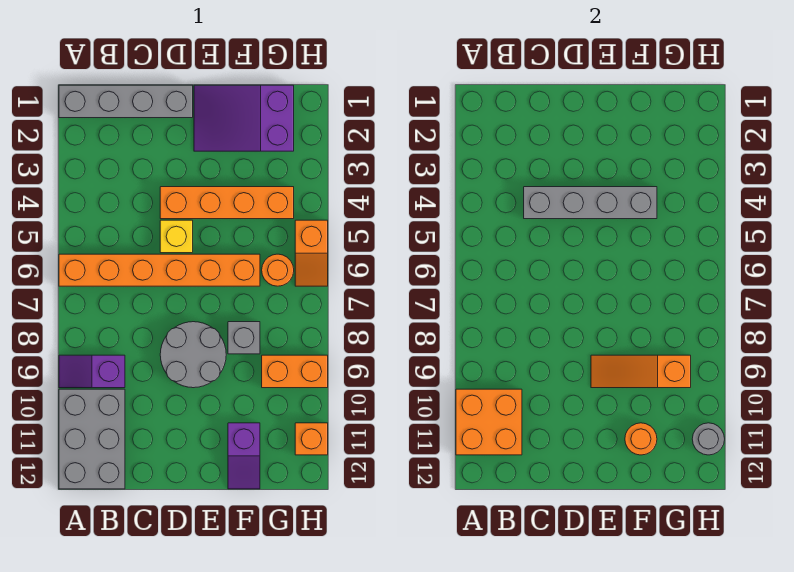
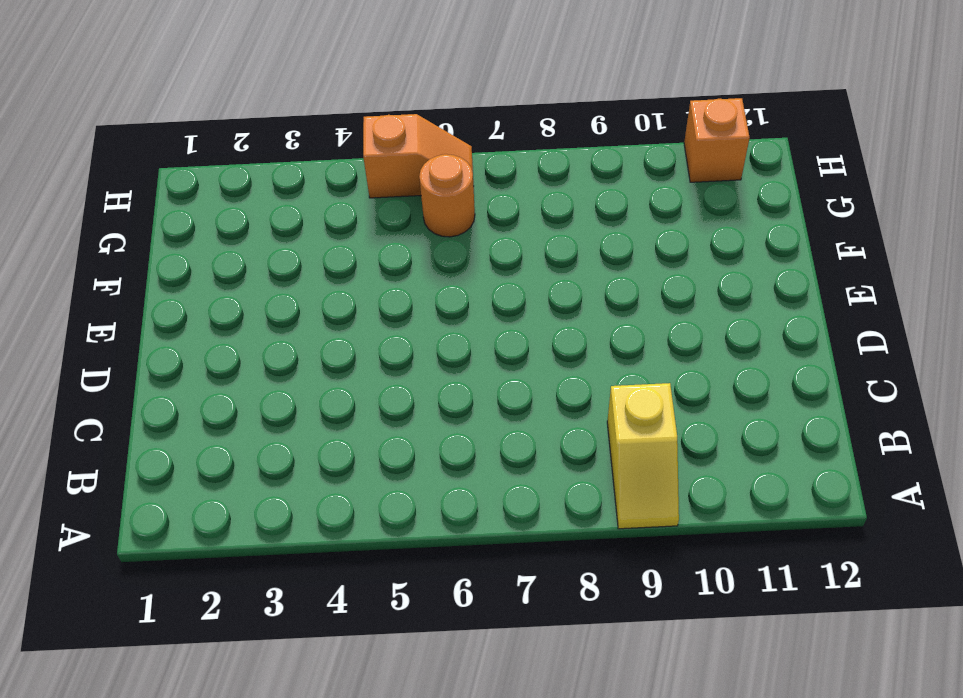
yellow 1x2 slope [607,383,679,529] -> purple 1x2 slope [59,355,125,388]
none -> grey 1x4 brick [59,85,193,118]
none -> orange 1x6 brick [59,254,260,286]
none -> grey 2x3 brick [59,389,125,489]

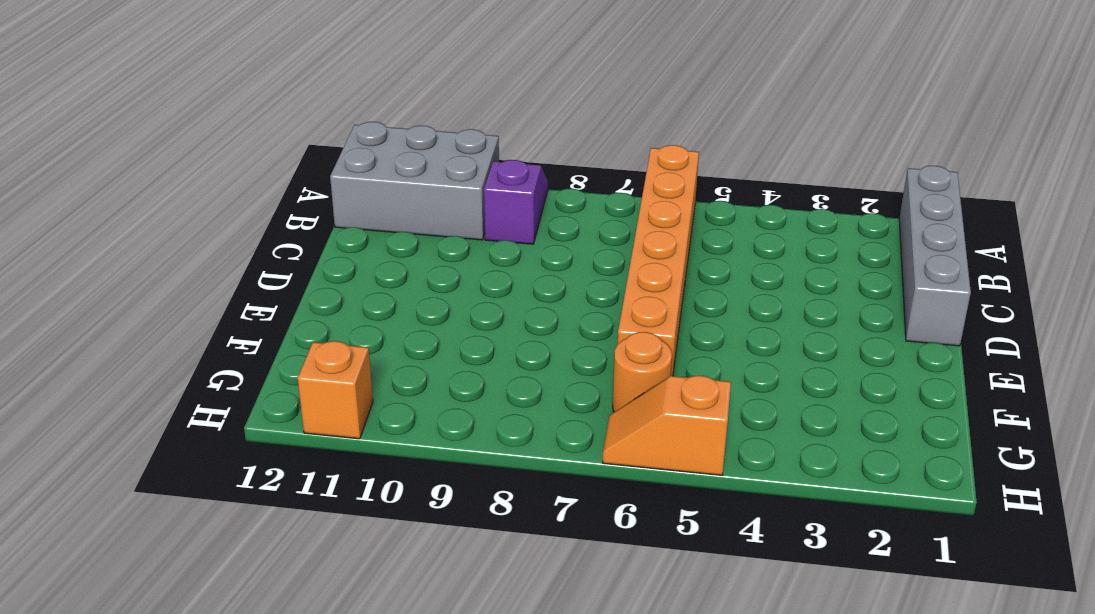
none -> orange 1x4 brick [160,187,294,219]
none -> yellow 1x1 brick [160,220,193,253]
none -> grey 2x2 round brick [160,322,226,388]

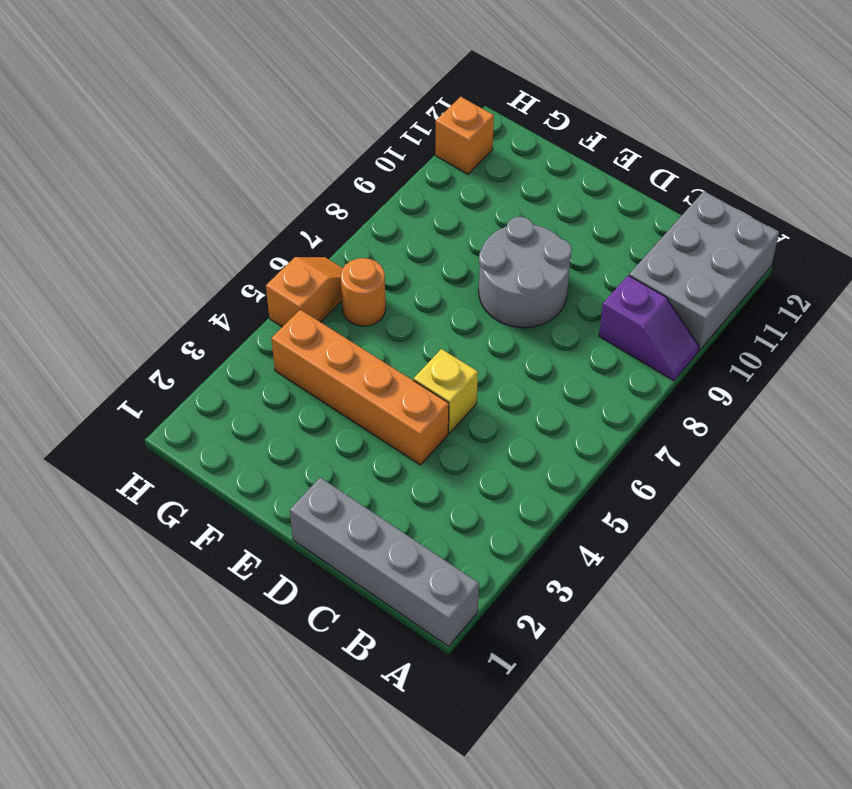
none -> orange 1x6 brick [59,254,260,286]
none -> purple 2x3 slope [194,85,294,151]
none -> grey 1x1 brick [228,322,260,354]

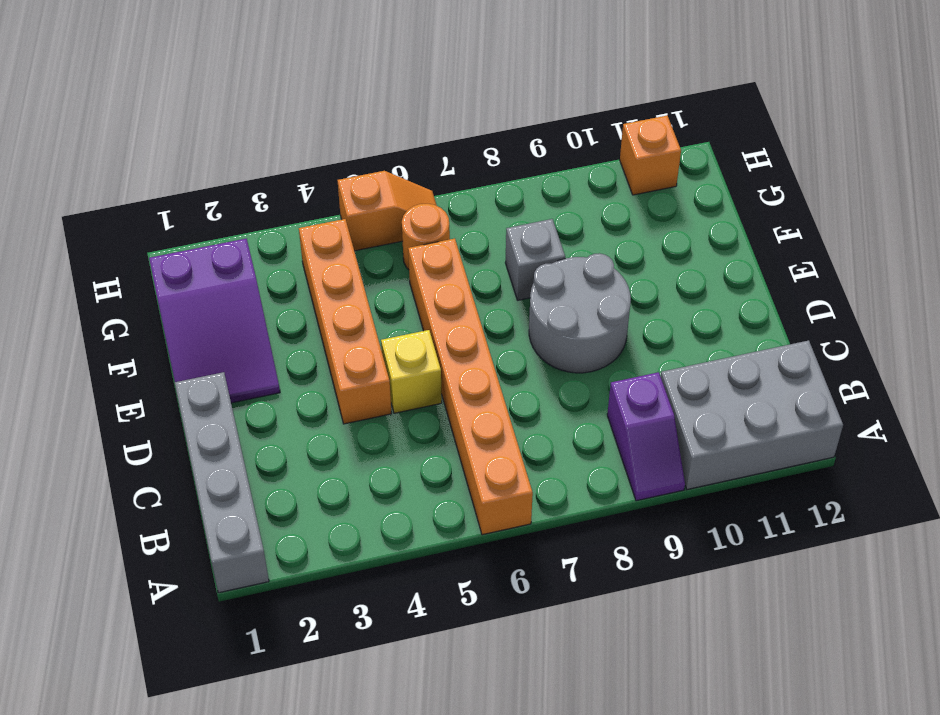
none -> purple 1x2 slope [228,423,260,489]
none -> orange 1x2 brick [262,355,328,388]
none -> orange 2x2 brick [456,389,522,455]

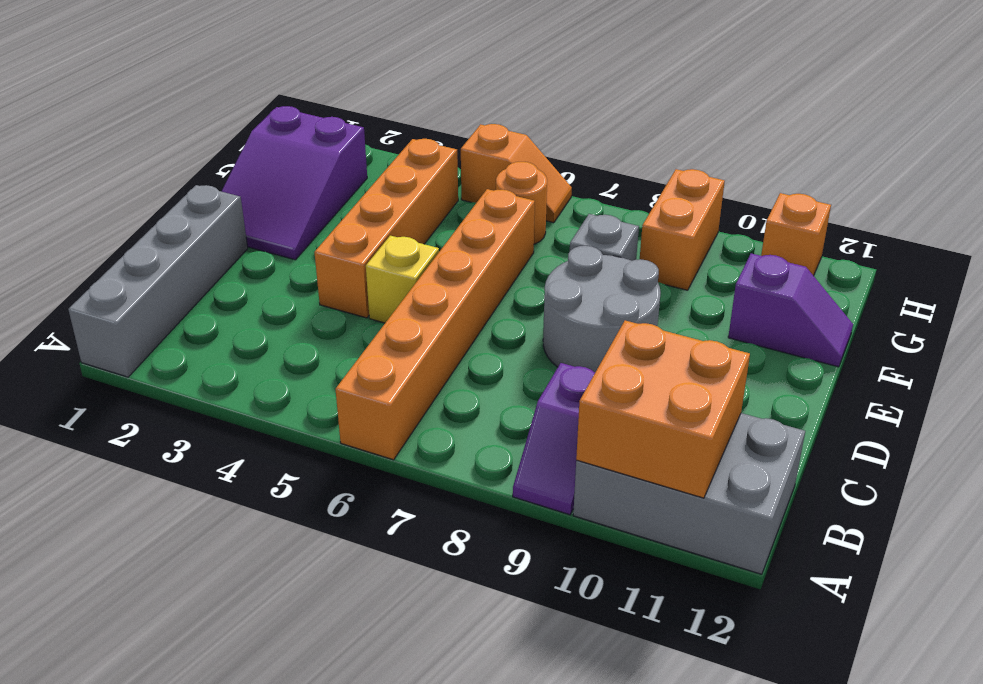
none -> grey 1x4 brick [524,187,657,219]
none -> orange 1x3 slope [591,355,691,388]
none -> orange 1x1 round brick [625,423,657,455]

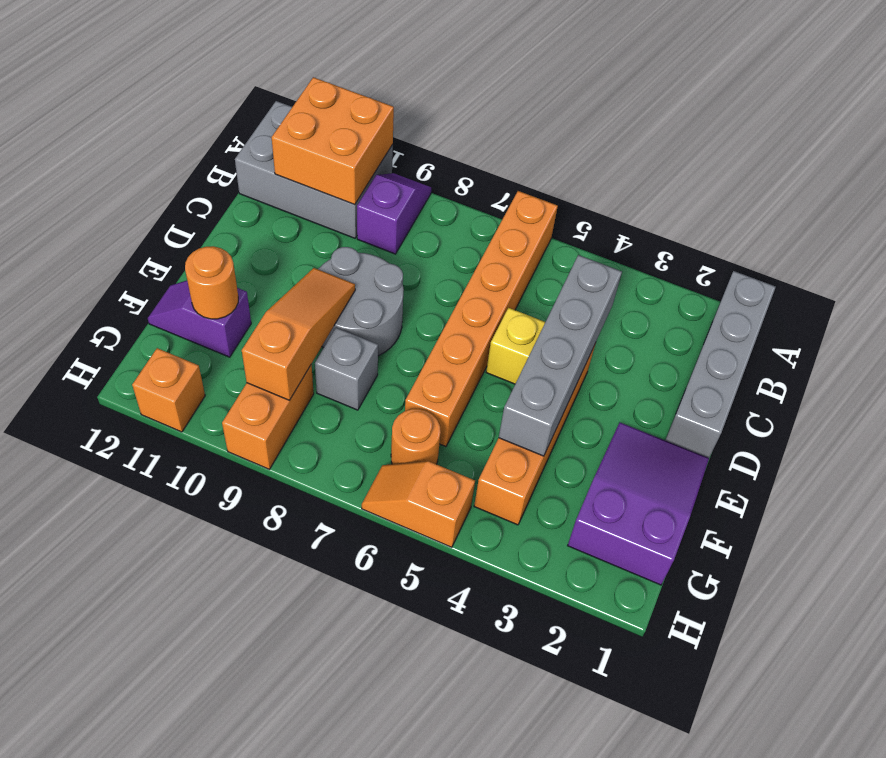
none -> grey 1x1 round brick [692,423,724,455]

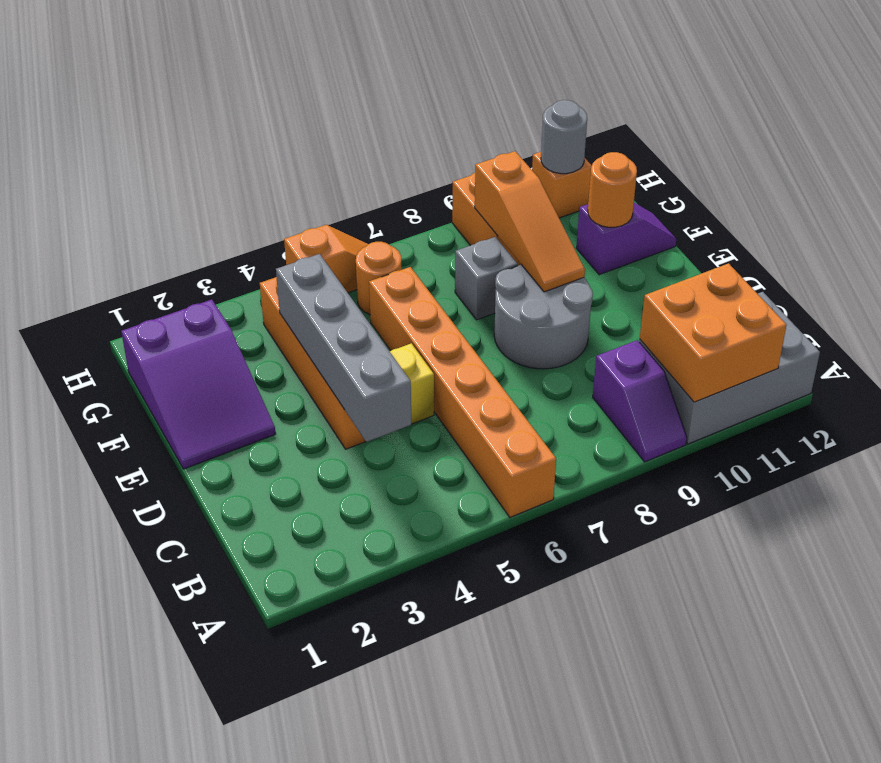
none -> grey 1x4 brick [59,85,193,118]

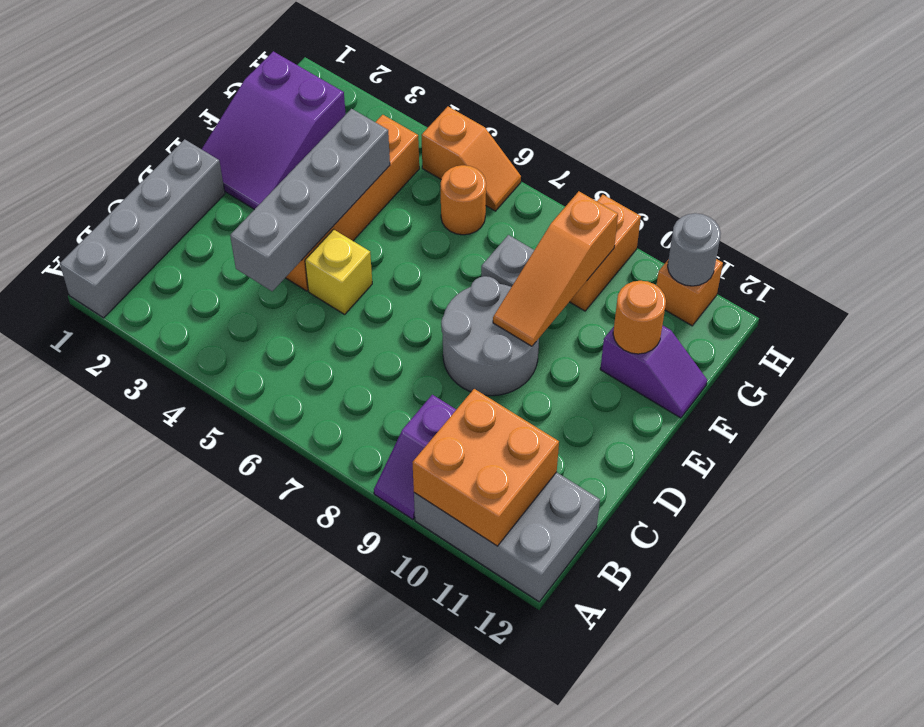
none -> orange 1x6 brick [59,254,260,286]

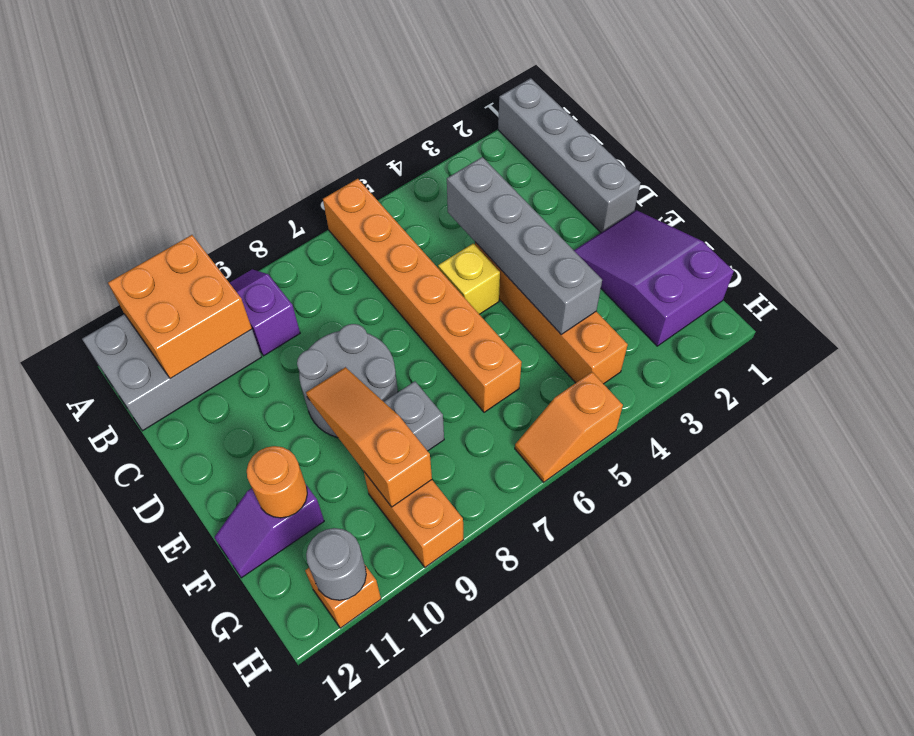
none -> orange 1x1 round brick [262,254,294,286]

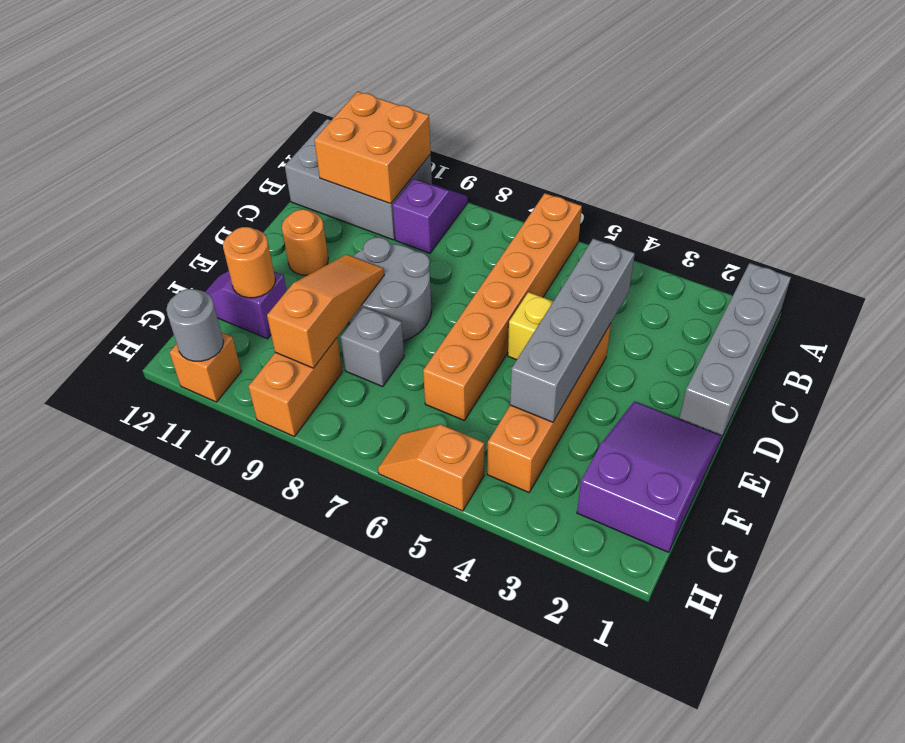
orange 1x1 round brick [282,209,328,275] -> orange 1x1 round brick moved to [262,254,294,286]

